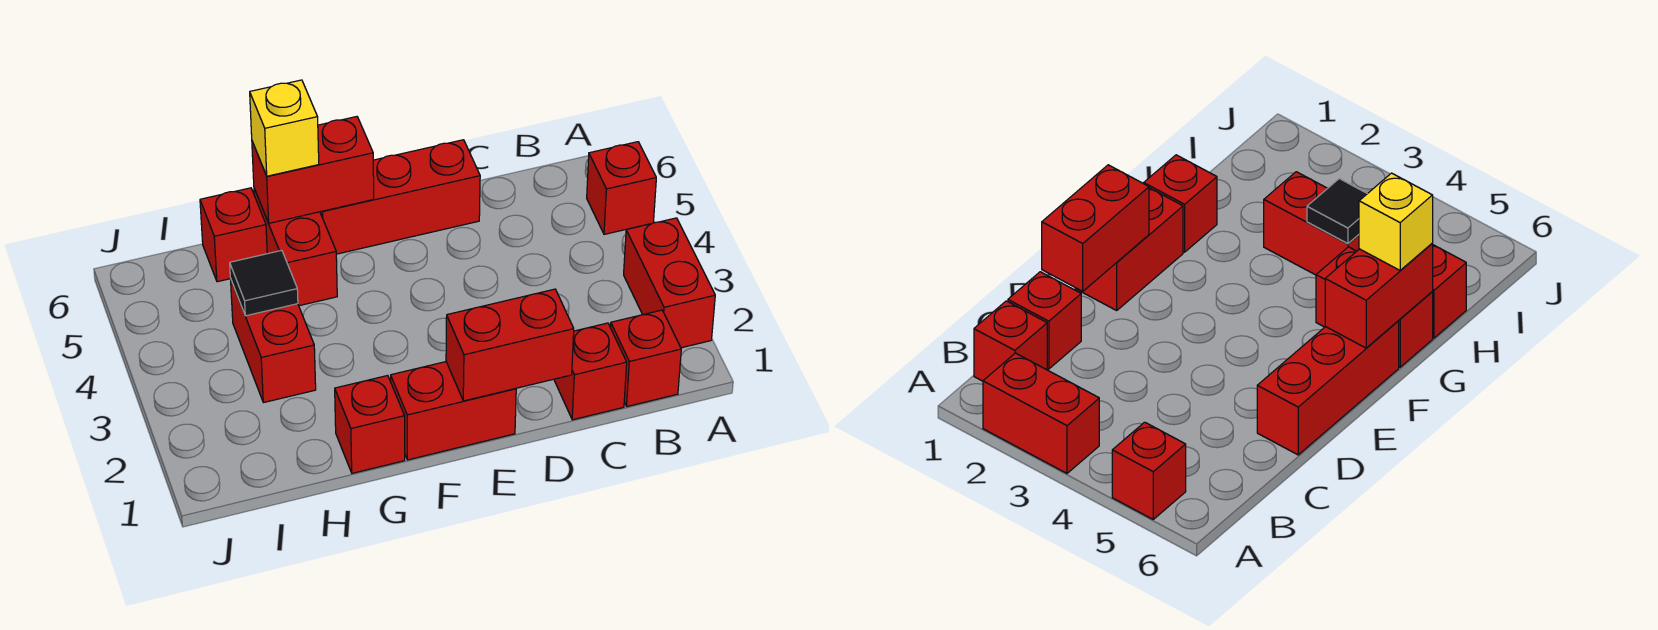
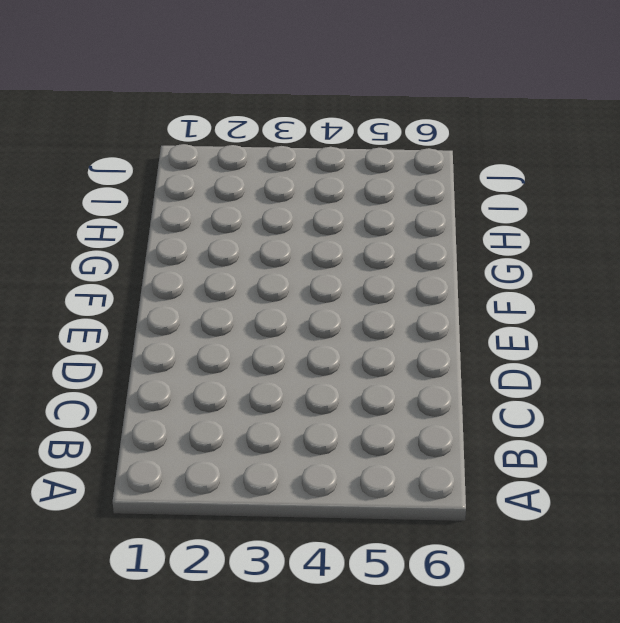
none -> red 1x2 brick [624,218,715,348]
none -> red 1x1 brick [587,142,656,234]
none -> red 1x1 brick [610,310,681,406]

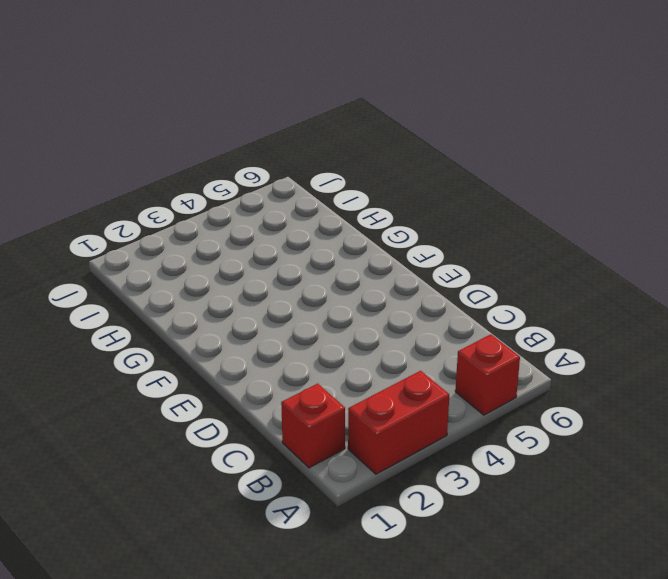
none -> red 1x1 brick [554,323,627,420]
none -> red 1x3 brick [320,140,480,254]
none -> red 1x2 brick [391,362,516,460]

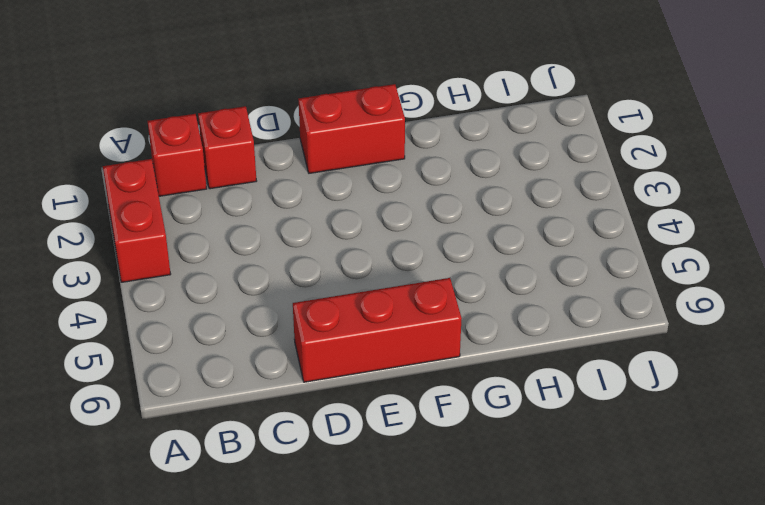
none -> red 1x1 brick [587,142,656,234]
none -> red 1x1 brick [335,376,405,473]
none -> red 1x2 brick [254,189,337,306]

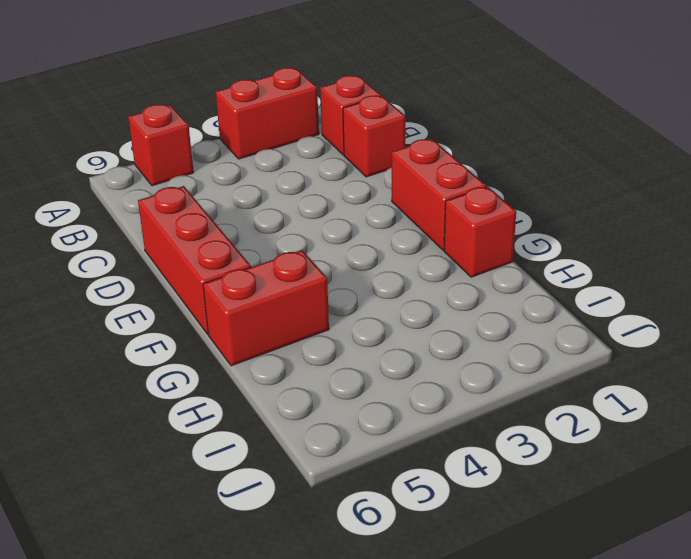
none -> red 1x2 brick [230,278,316,403]
none -> red 1x1 brick [200,188,267,282]
none -> red 1x2 brick [446,289,574,401]

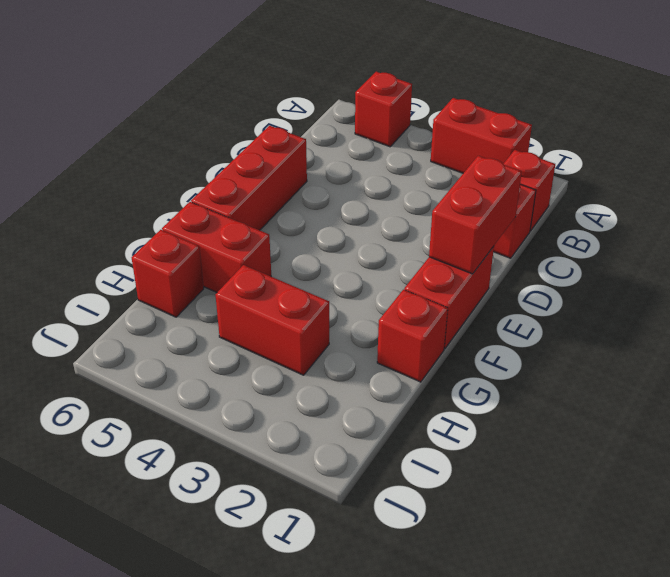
none -> red 1x2 brick [252,117,374,223]
none -> black 1x1 tile [230,250,298,316]
none -> yellow 1x1 brick [250,80,319,176]

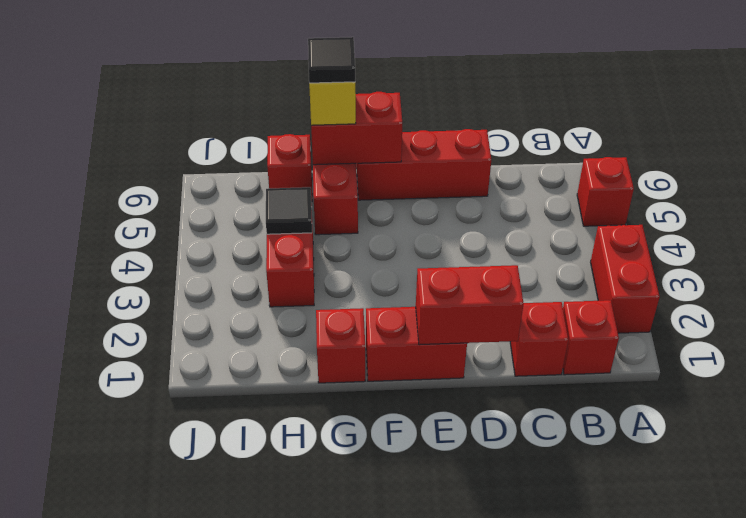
black 1x1 tile [308,37,355,83] -> none

